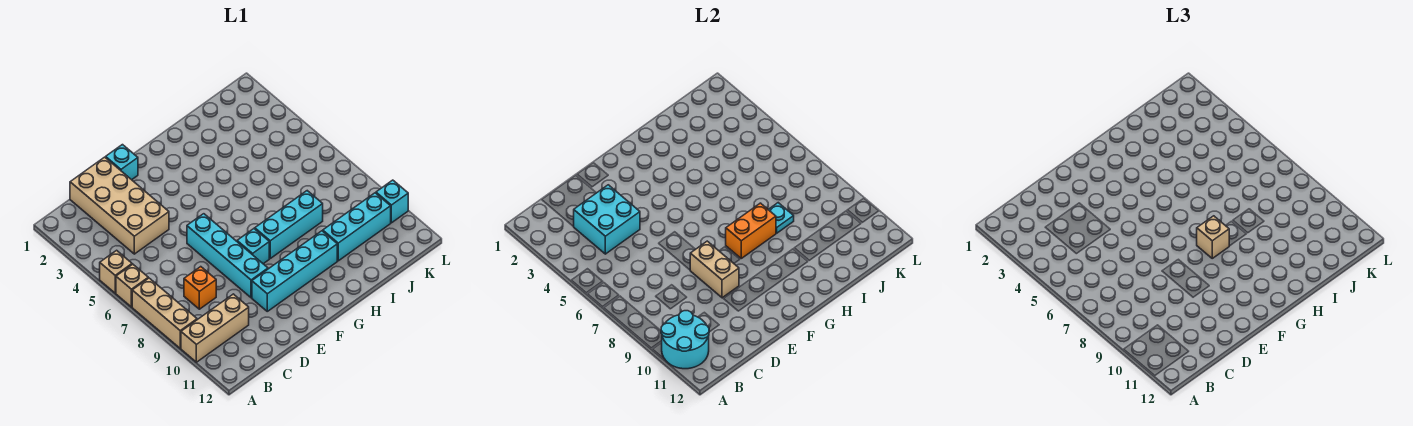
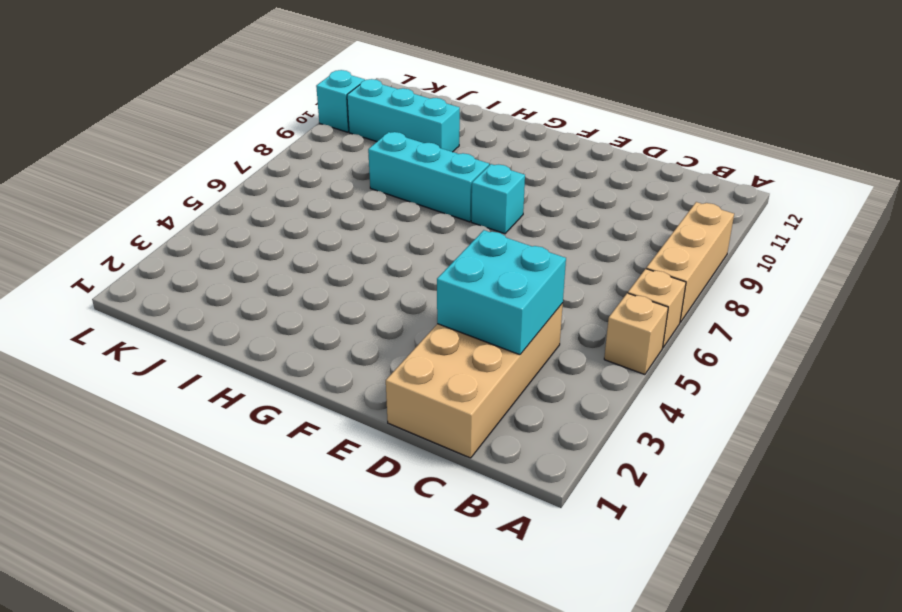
none -> tan 1x3 brick [181,294,249,362]
none -> orange 1x1 brick [184,267,216,309]
none -> cyan 1x1 brick [106,145,138,180]

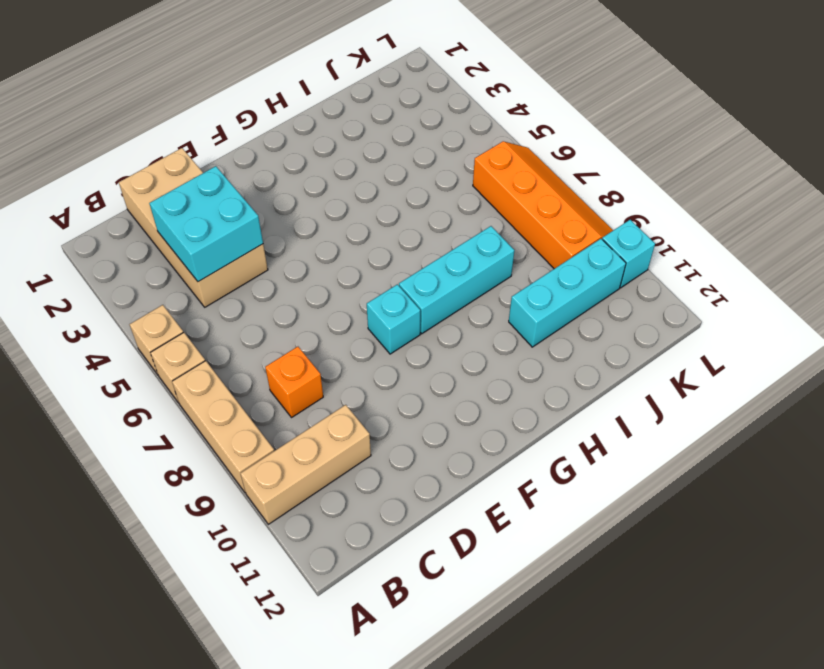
orange 2x4 slope [473,141,613,269] -> none
none -> cyan 1x1 brick [106,145,138,180]
none -> cyan 1x4 brick [187,214,268,298]
none -> cyan 1x4 brick [252,231,337,311]

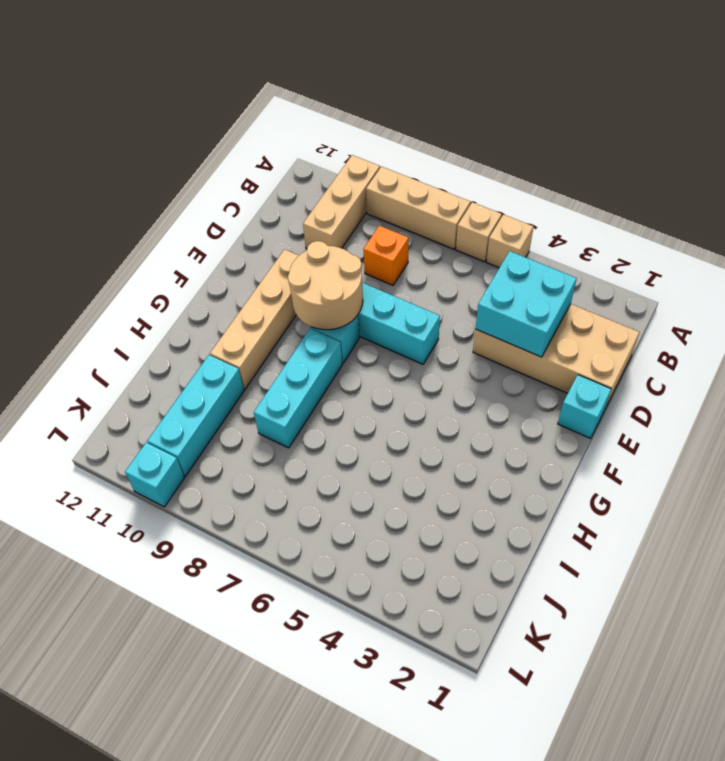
tan 2x2 round brick [288,241,363,330] -> tan 1x2 brick [690,241,739,298]
tan 1x4 brick [210,249,299,389] -> cyan 1x4 brick [252,231,337,311]
none -> cyan 2x2 round brick [661,311,709,369]
none -> orange 1x2 brick [726,203,776,258]
none -> cyan 1x1 plate [768,203,794,233]

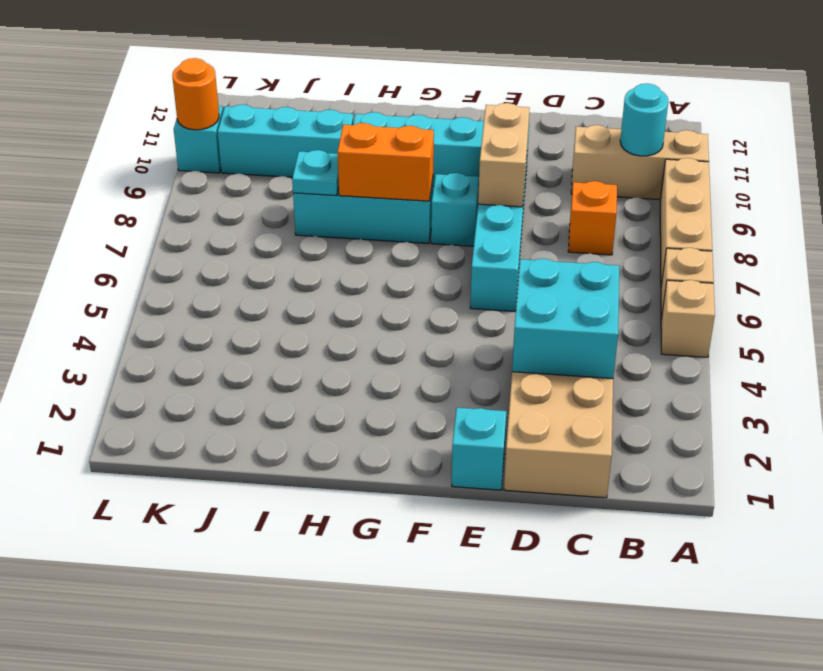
cyan 1x1 round brick [620,83,668,156] -> cyan 2x2 round brick [661,311,709,369]
orange 1x1 round brick [172,58,219,130] -> none
none -> tan 1x1 brick [1197,216,1229,258]

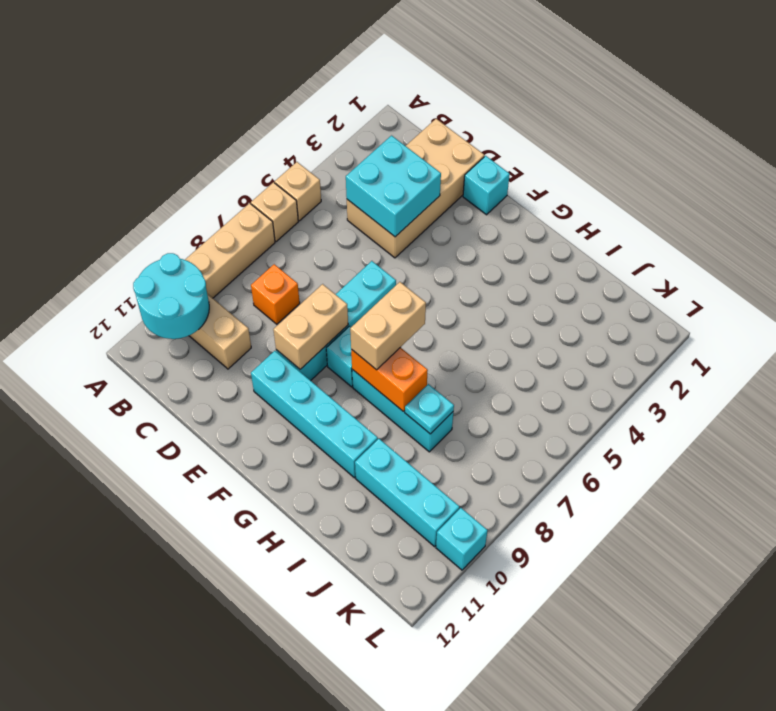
tan 1x2 brick [350,282,426,370] -> tan 1x1 brick [1197,216,1229,258]

